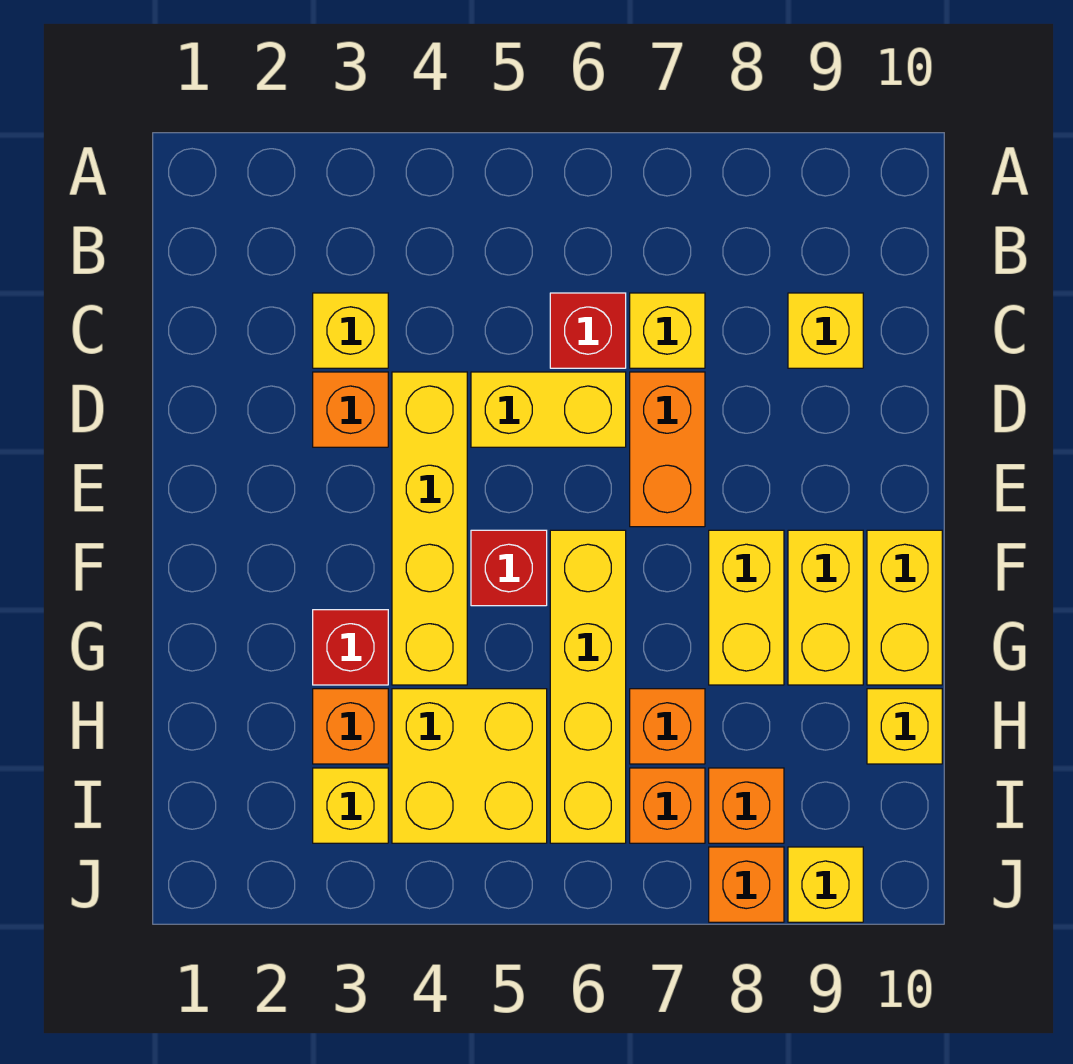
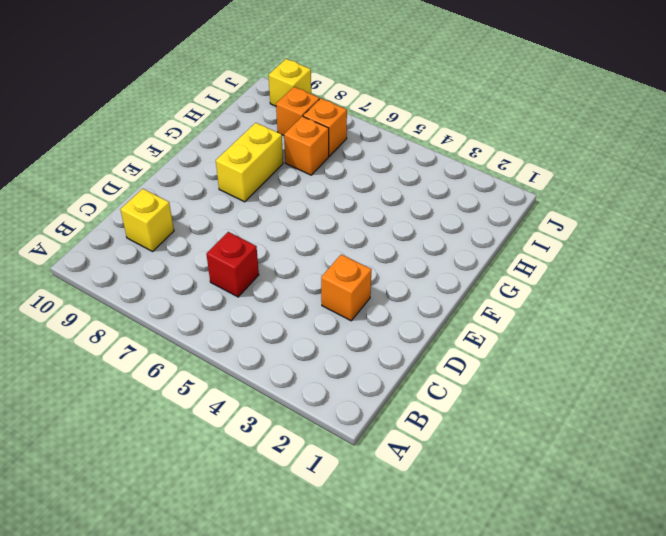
none -> yellow 1x1 brick [313,293,388,368]
none -> yellow 1x1 brick [630,293,705,368]
none -> yellow 1x4 brick [392,372,467,685]

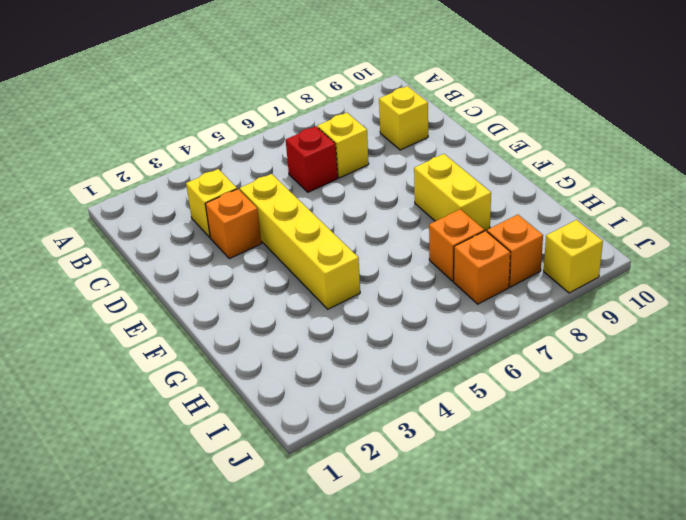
none -> yellow 1x2 brick [471,372,626,447]
none -> orange 1x2 brick [630,372,705,527]
none -> red 1x1 brick [471,530,547,606]

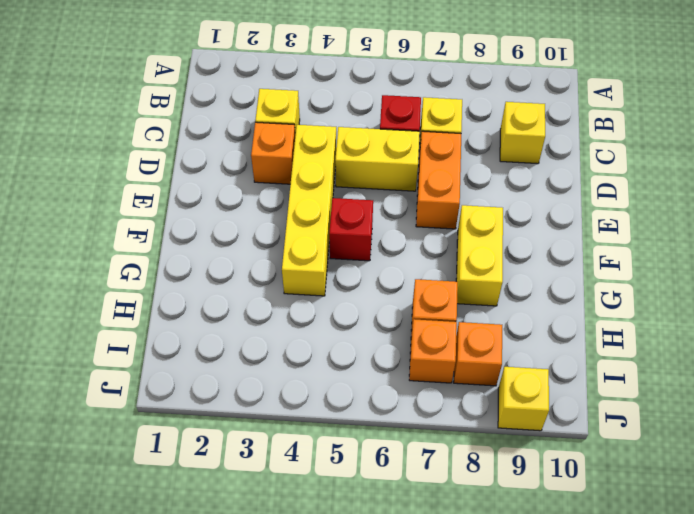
none -> yellow 1x4 brick [550,530,626,843]
none -> yellow 1x2 brick [788,530,863,685]
none -> yellow 1x2 brick [867,530,942,685]

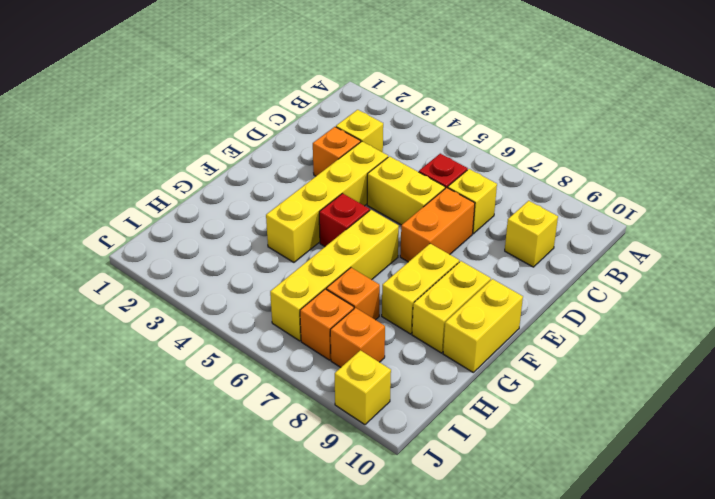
none -> red 1x1 brick [313,610,388,685]
none -> orange 1x1 brick [313,689,388,764]
none -> yellow 2x2 brick [392,689,547,843]

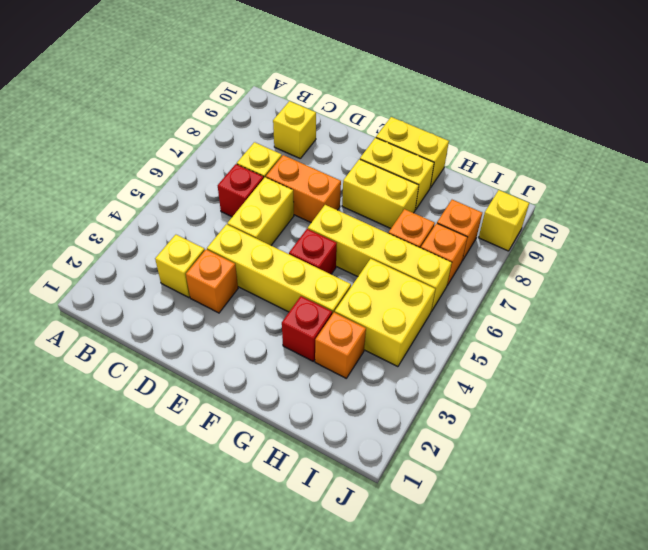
none -> yellow 1x1 brick [867,689,942,764]
none -> yellow 1x1 brick [313,768,388,843]
none -> orange 1x1 brick [709,847,784,922]

